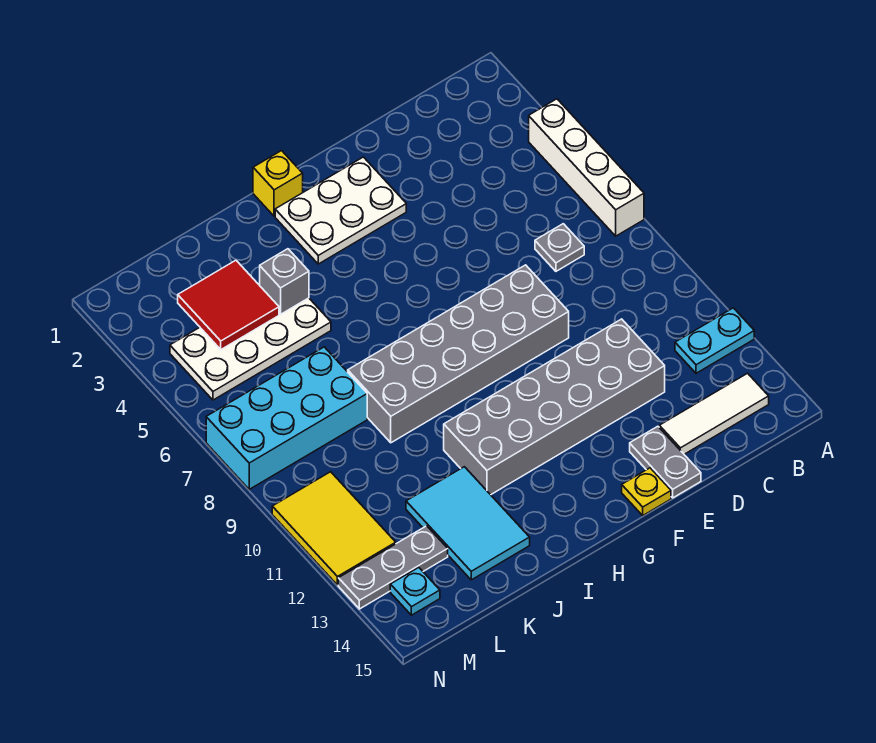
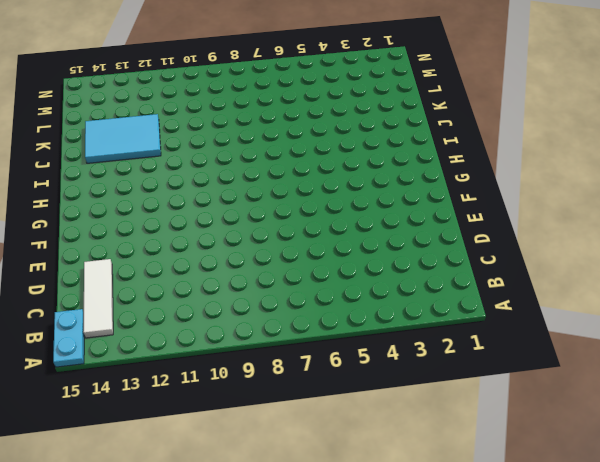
cyan 1x2 plate [53,309,84,367] -> cyan 1x2 plate moved to [675,308,754,373]
none -> white 1x4 brick [529,99,644,236]
none -> grey 1x1 plate [535,224,584,271]
none -> grey 2x6 brick [444,319,665,495]

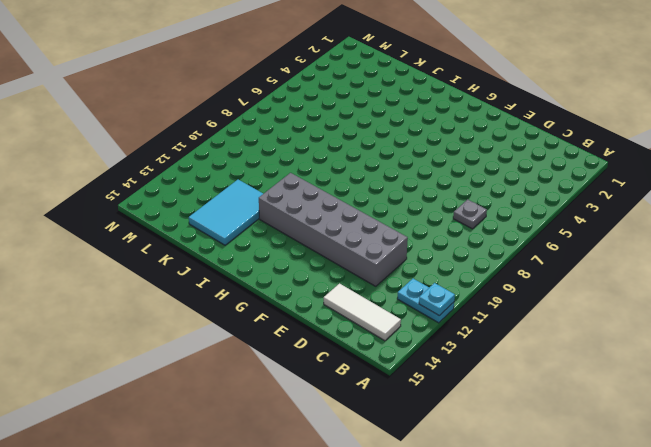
cyan 1x1 plate [419,283,455,316] -> cyan 1x1 plate moved to [390,567,440,615]
none -> white 1x4 brick [529,99,644,236]
none -> grey 2x6 brick [348,265,569,443]
none -> grey 1x2 plate [630,426,701,498]

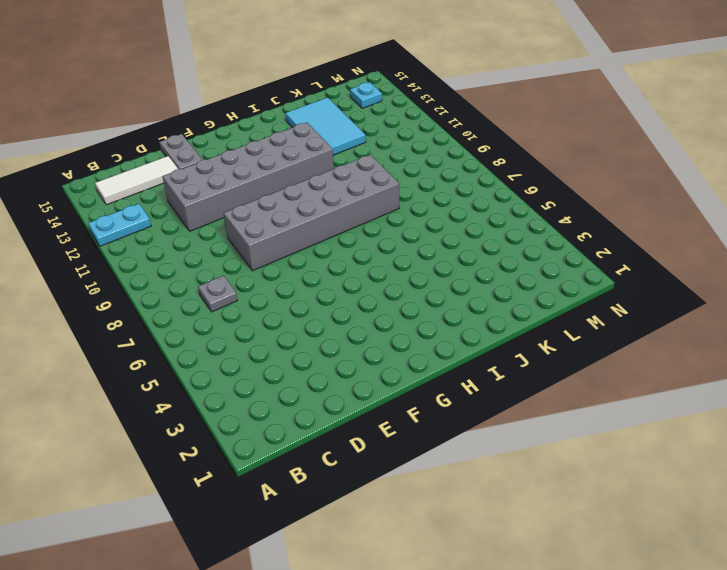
none -> white 1x4 brick [529,99,644,236]
none -> white 2x3 plate [275,157,406,264]
none -> yellow 1x1 plate [622,468,671,515]

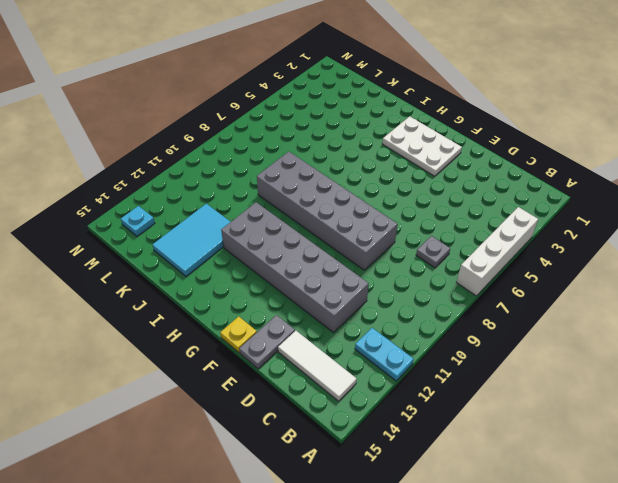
none -> yellow 1x1 brick [253,151,303,216]
none -> white 2x4 plate [170,298,331,400]
none -> cyan 2x4 brick [206,347,367,489]

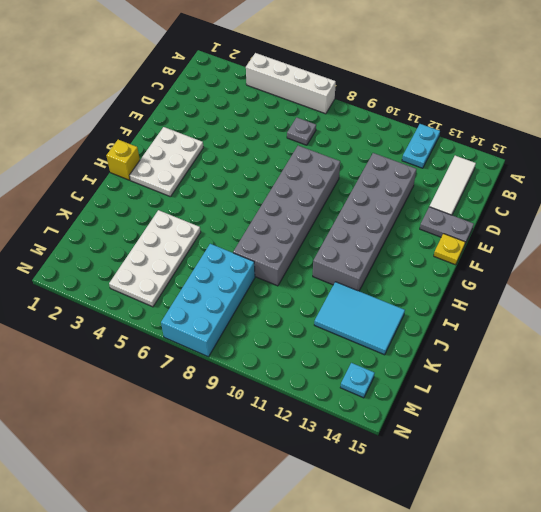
none -> grey 1x3 plate [338,526,448,609]
none -> yellow 2x3 tile [272,472,396,585]
none -> grey 1x1 brick [260,249,309,314]

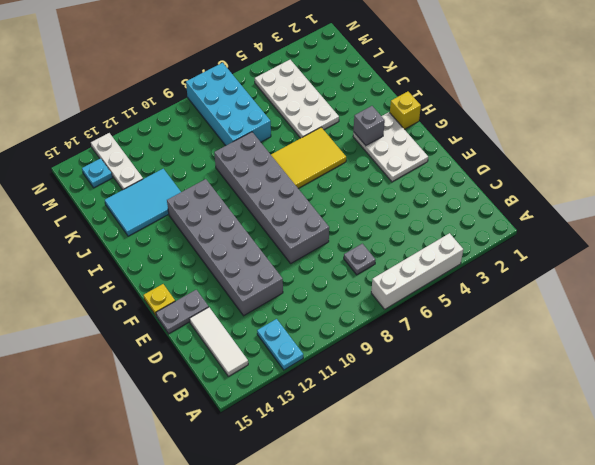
grey 1x1 brick [354,106,385,146] -> grey 1x1 brick moved to [260,249,309,314]
yellow 2x3 tile [271,127,346,188] -> yellow 2x3 tile moved to [272,472,396,585]
white 1x3 plate [91,133,143,190] -> grey 1x3 plate [338,526,448,609]
none -> red 2x2 tile [178,260,279,349]

